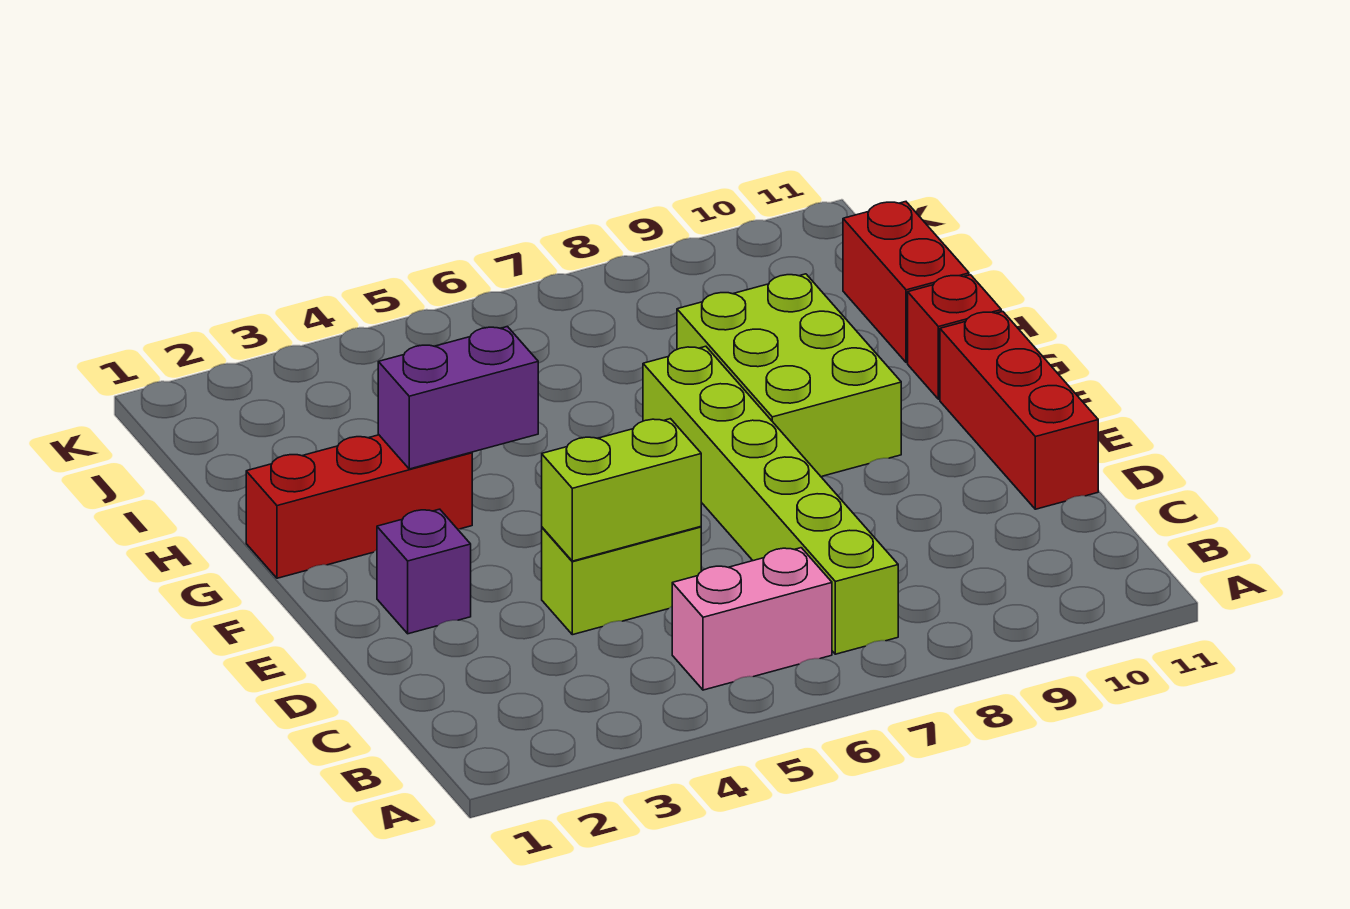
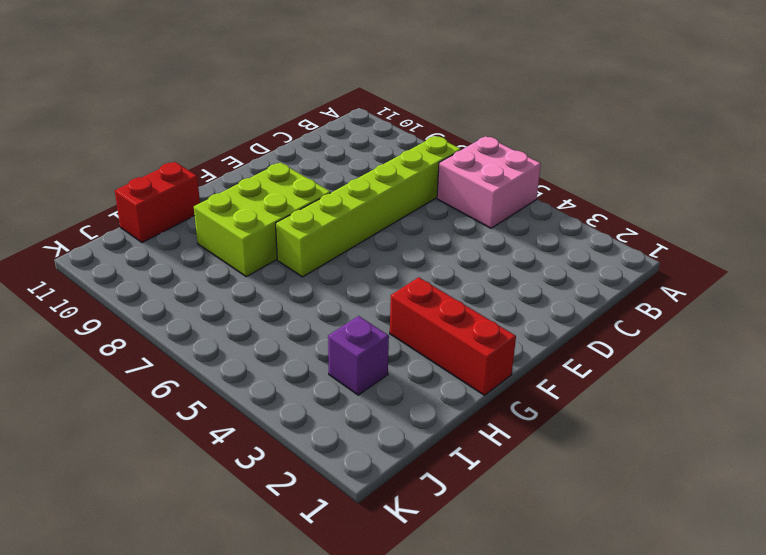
pink 2x2 brick [437,136,541,228] -> pink 1x2 brick [672,548,832,690]
purple 1x1 brick [328,316,389,395] -> purple 1x1 brick moved to [377,509,471,634]
none -> lime 1x2 brick [542,527,701,635]
none -> red 1x3 brick [940,311,1098,509]

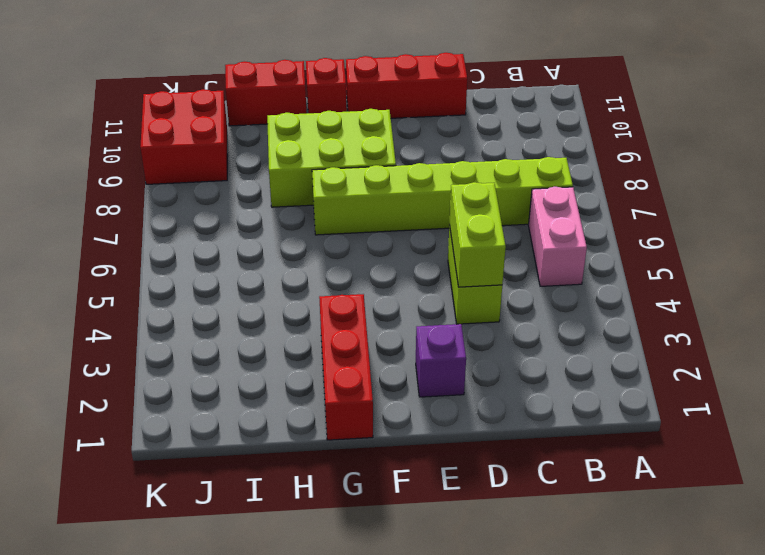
red 2x2 brick [140,89,227,184] -> none
none -> purple 1x2 brick [378,327,538,469]

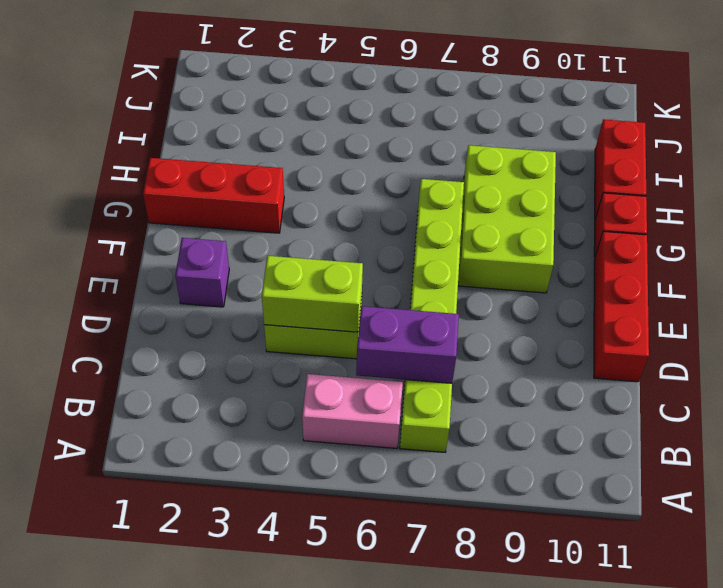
purple 1x2 brick [356,306,459,383] -> purple 1x2 brick moved to [378,327,538,469]

